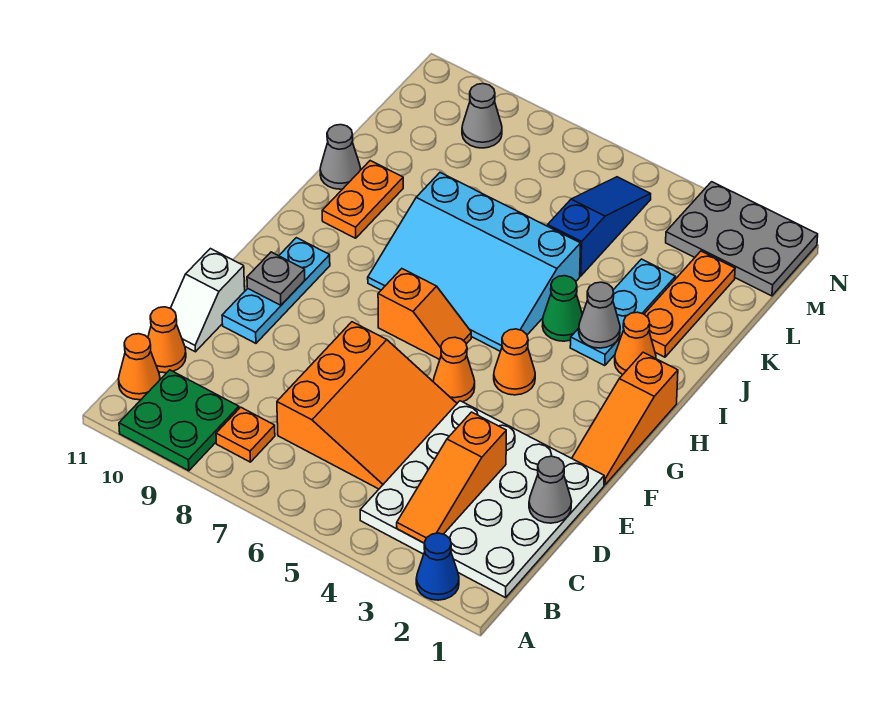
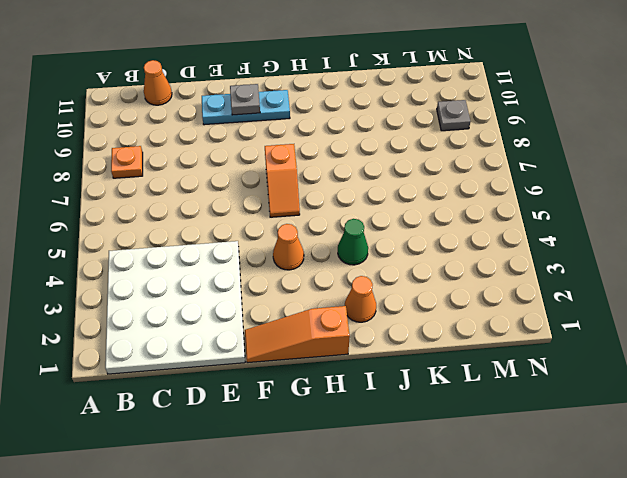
grey 1x1 plate [437,100,470,131] -> grey 1x1 cone [462,84,502,148]
none -> blue 1x1 cone [416,533,459,600]
none -> green 2x2 plate [119,370,239,471]
none -> orange 1x1 cone [118,334,160,400]

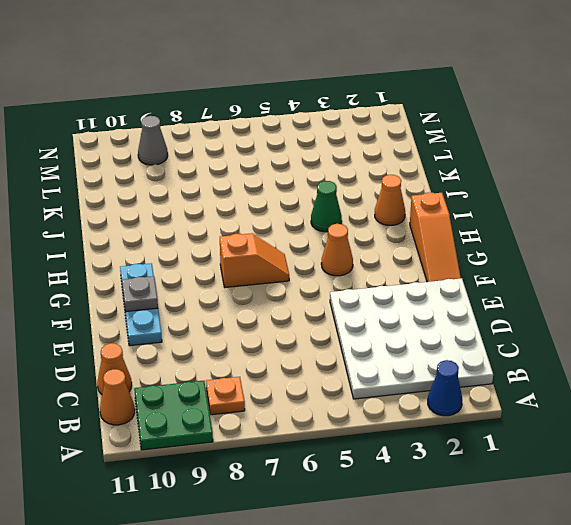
none -> orange 3x3 slope [277,322,457,489]
none -> white 1x2 slope [171,249,245,352]
none -> orange 1x1 cone [433,337,475,403]

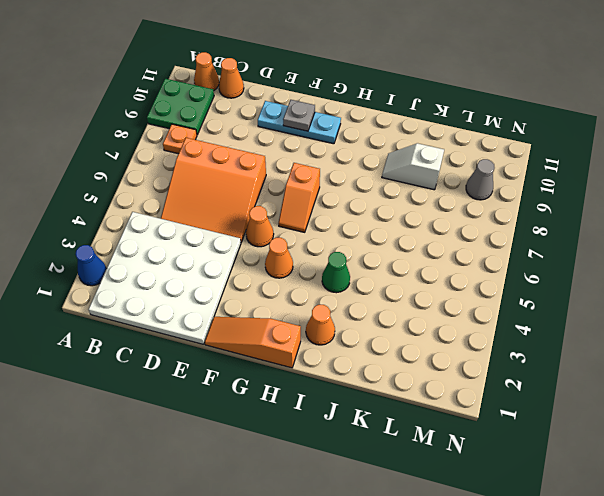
white 1x2 slope [382,143,444,190] -> white 1x2 slope moved to [171,249,245,352]
none -> cyan 3x4 slope [368,173,581,351]
none -> cyan 1x3 plate [570,259,676,366]
none -> orange 1x2 plate [322,161,403,238]

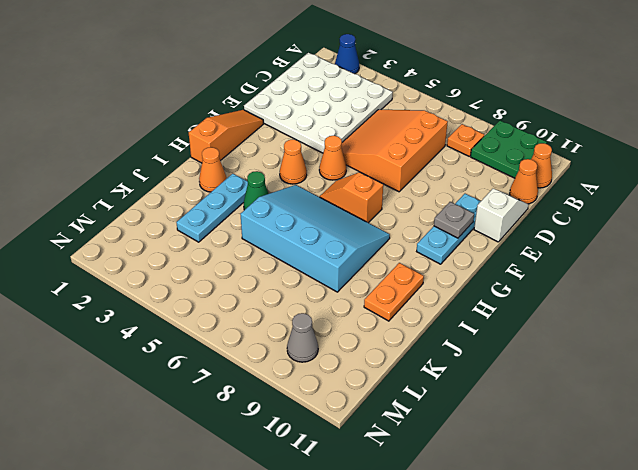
none -> orange 1x3 plate [644,251,735,357]
none -> grey 1x1 cone [320,125,361,189]
none -> blue 1x3 slope [548,177,651,276]

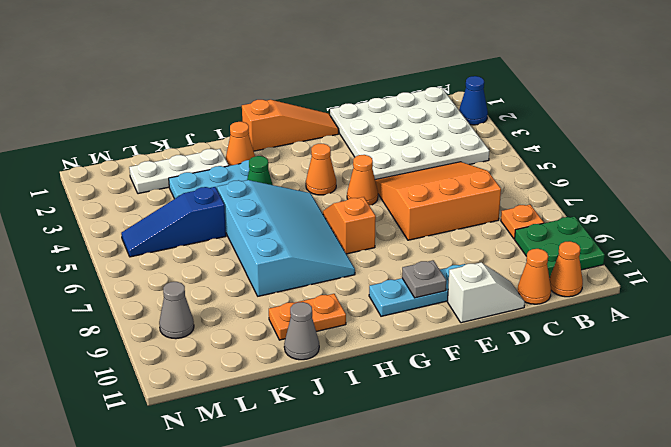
white 1x3 plate [129,149,229,194] -> orange 1x3 plate [644,251,735,357]
none -> grey 2x3 plate [666,182,818,296]
none -> orange 1x3 slope [397,412,506,543]
none -> grey 1x1 cone [529,456,572,523]

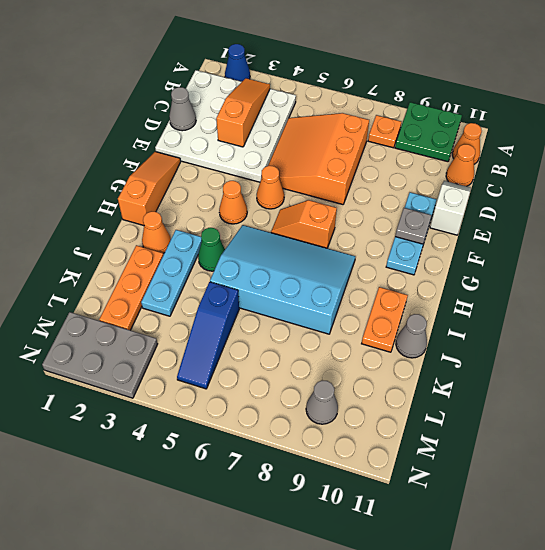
none -> grey 1x1 cone [579,282,620,348]

